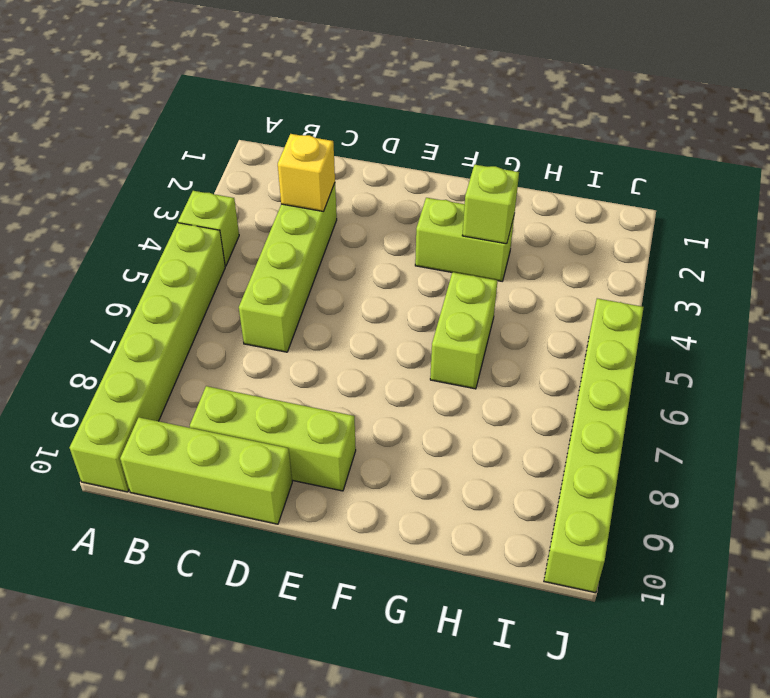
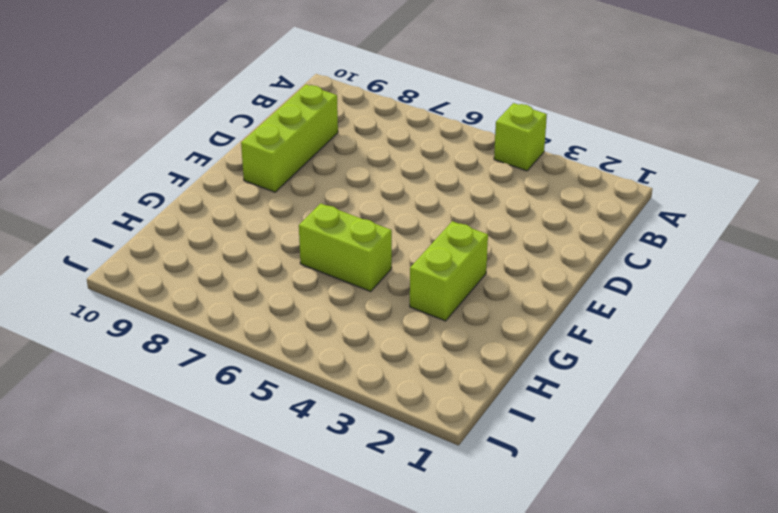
none -> lime 1x6 brick [70,223,225,492]
none -> lime 1x3 brick [120,417,292,524]

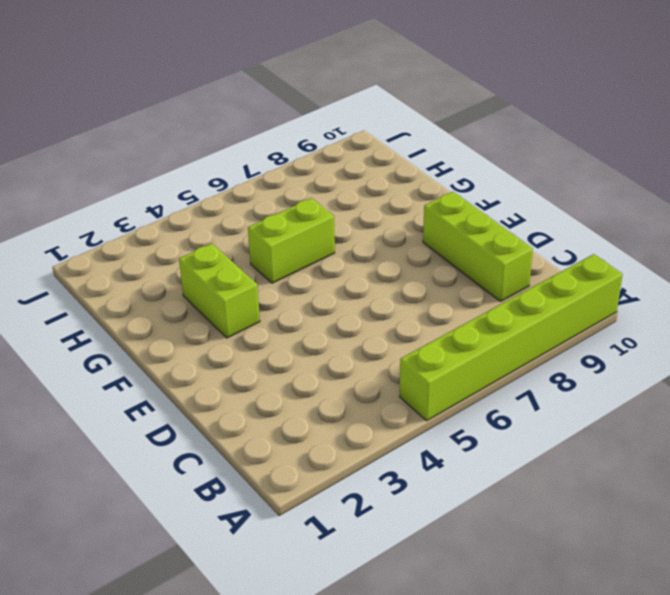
none -> lime 1x1 brick [178,191,239,266]
none -> lime 1x3 brick [120,417,292,524]

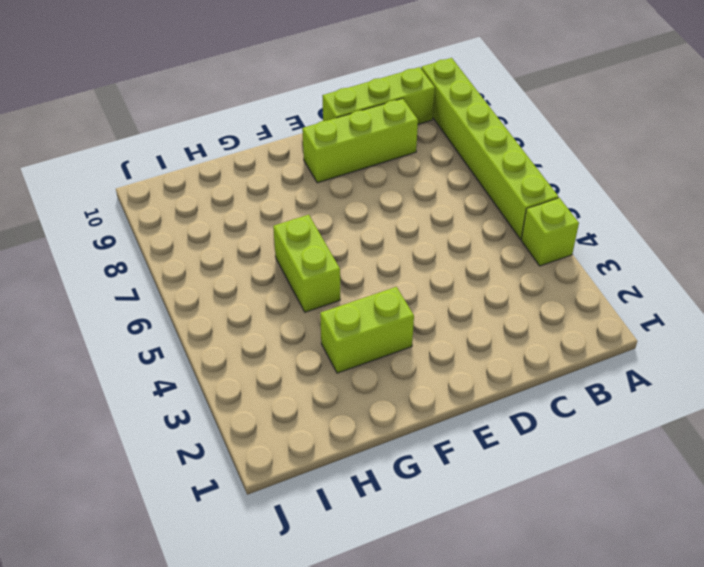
none -> lime 1x4 brick [239,183,337,352]
none -> lime 1x6 brick [544,298,644,593]

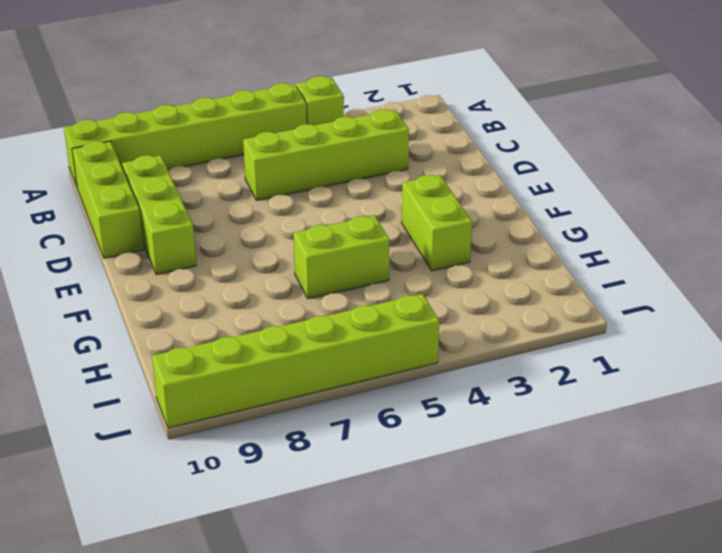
none -> yellow 1x1 brick [278,134,335,211]
none -> lime 1x1 brick [462,165,519,244]

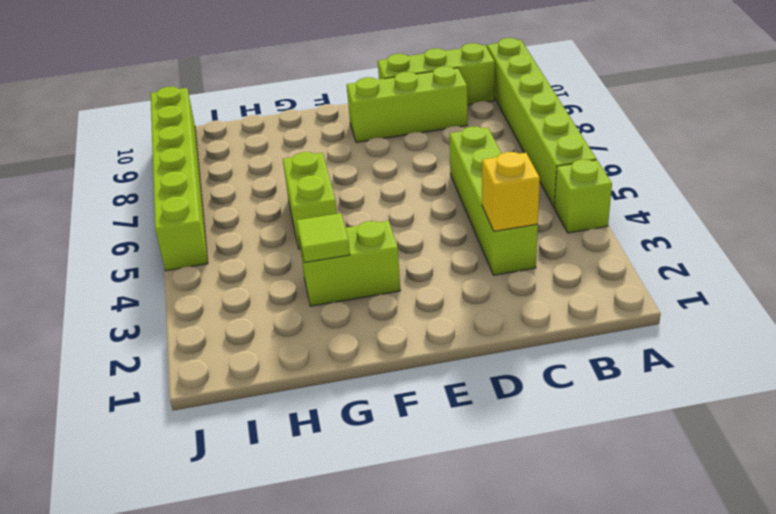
lime 1x1 tile [297,213,350,263] -> lime 1x1 brick [462,165,519,244]

